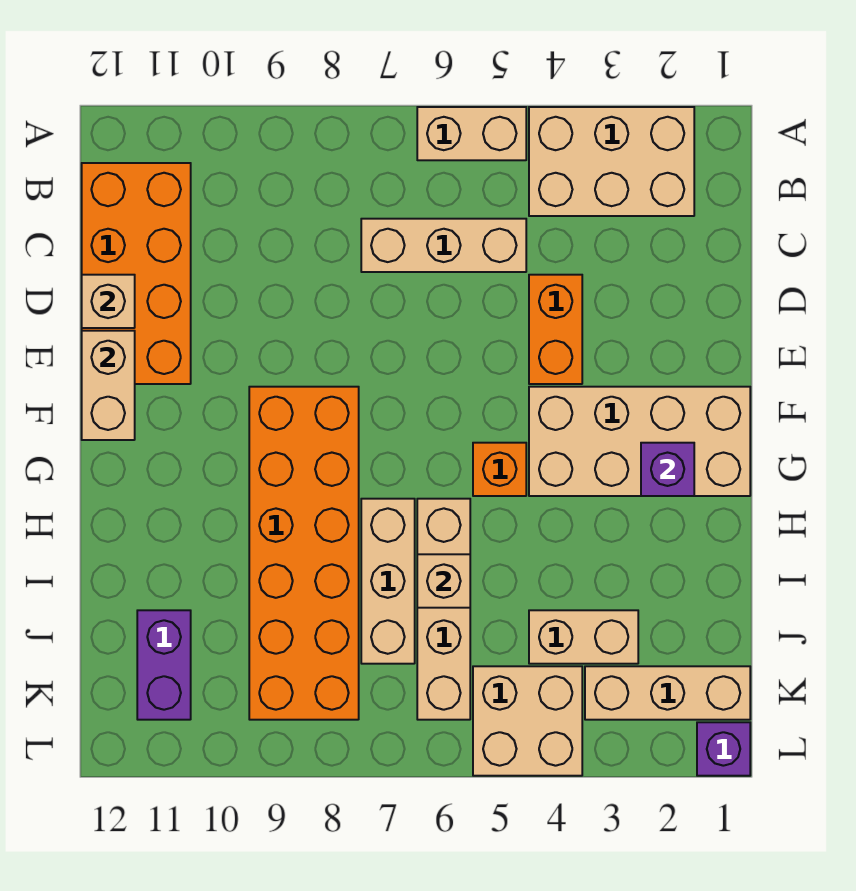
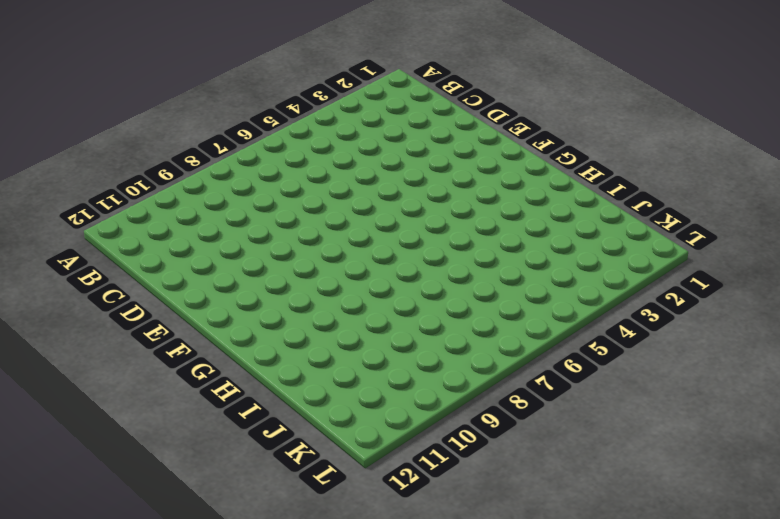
none -> tan 2x3 brick [529,107,694,216]
none -> tan 1x2 brick [417,107,526,160]
none -> orange 2x4 brick [82,163,191,384]

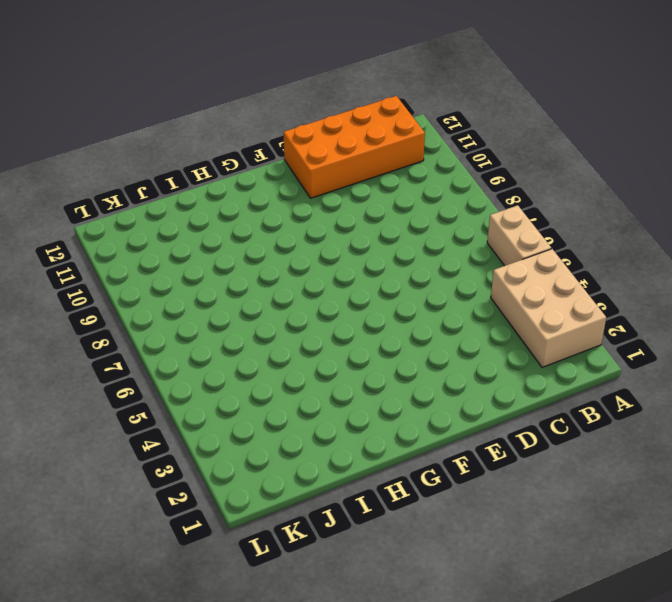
none -> tan 1x3 brick [361,219,526,272]
none -> orange 1x2 brick [529,275,582,384]
none -> tan 2x4 brick [529,387,750,496]

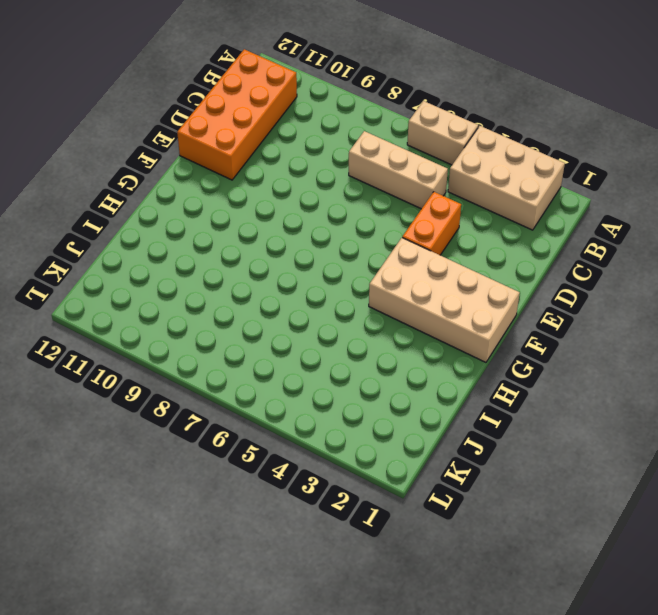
none -> orange 2x6 brick [249,387,359,720]
none -> orange 1x1 brick [473,443,526,496]
none -> tan 1x4 brick [417,499,470,720]

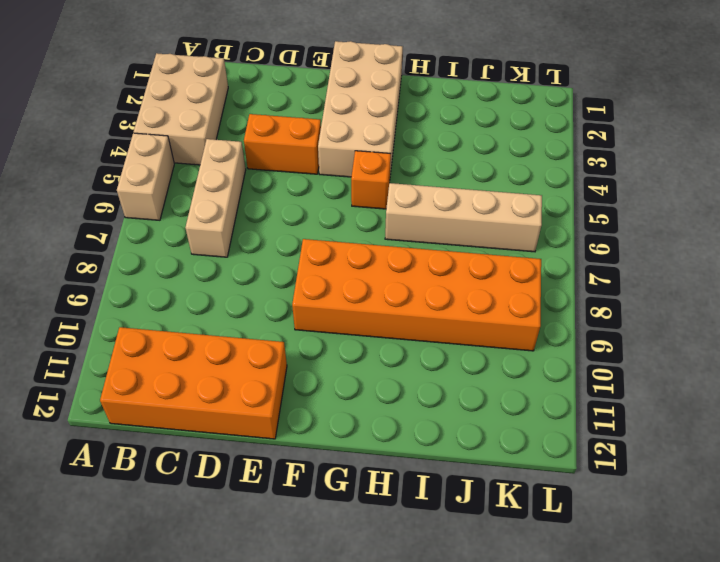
none -> tan 1x3 brick [361,499,415,664]
none -> tan 1x2 brick [529,610,638,664]
none -> purple 1x2 brick [137,610,191,720]

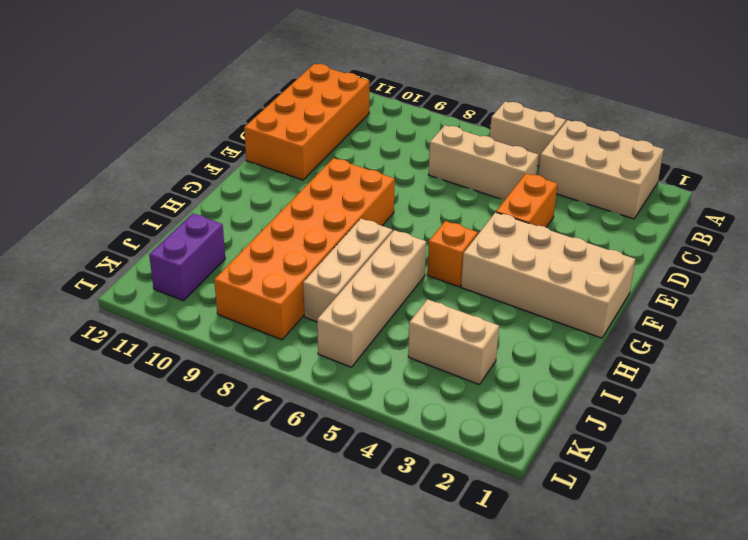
none -> tan 1x3 brick [585,666,750,720]
none -> tan 2x2 brick [473,666,582,776]
none -> purple 1x1 brick [697,722,750,776]

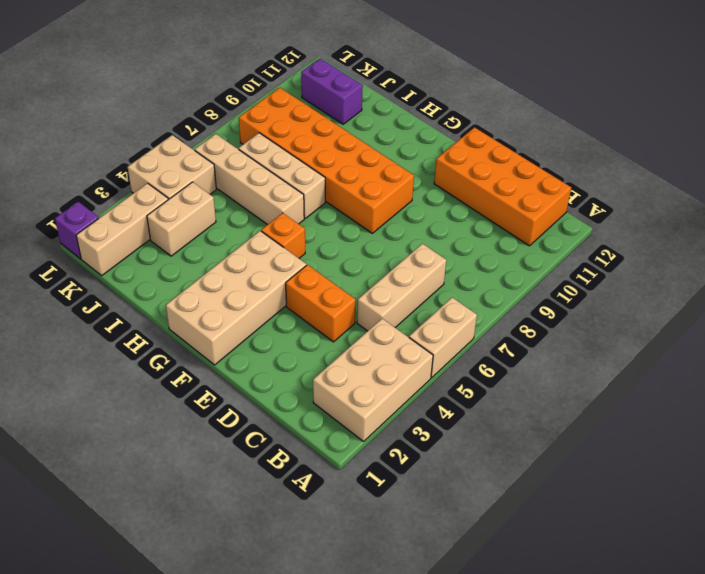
none -> tan 1x1 brick [82,275,135,328]
none -> tan 1x2 brick [82,331,135,440]
none -> purple 1x1 brick [641,443,694,496]

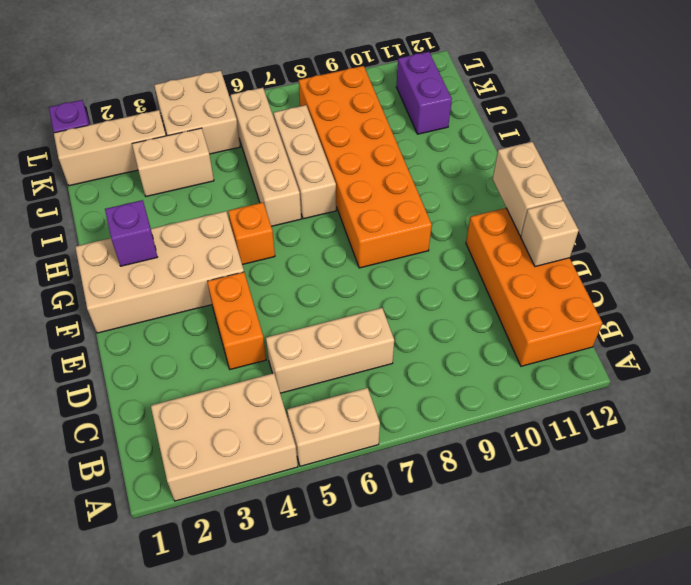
none -> tan 1x1 brick [417,554,470,608]

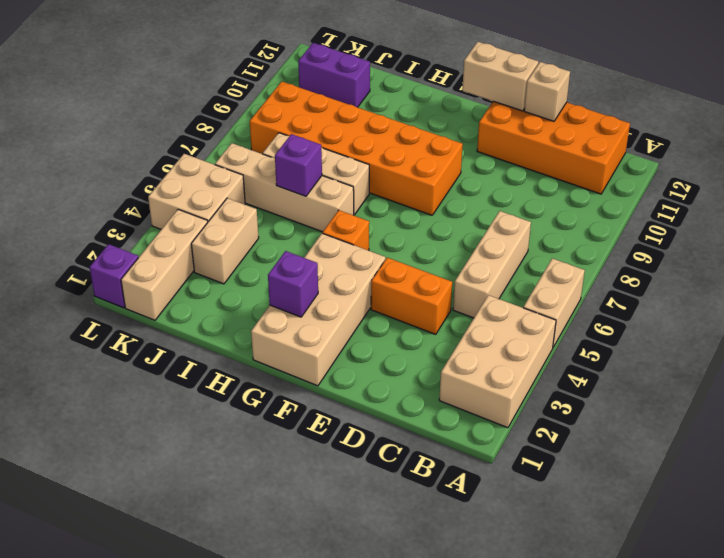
purple 1x1 brick [275,134,322,196] -> tan 1x1 brick [417,554,470,608]

